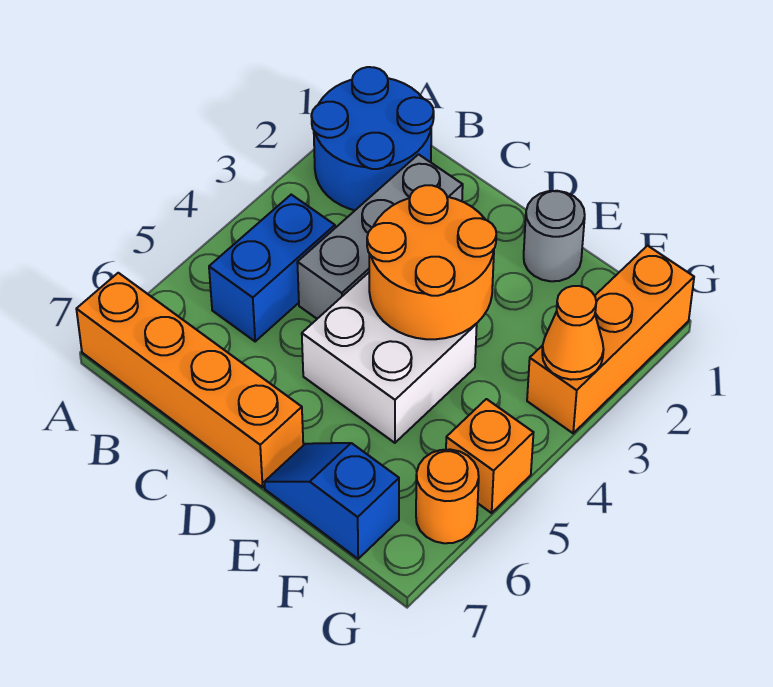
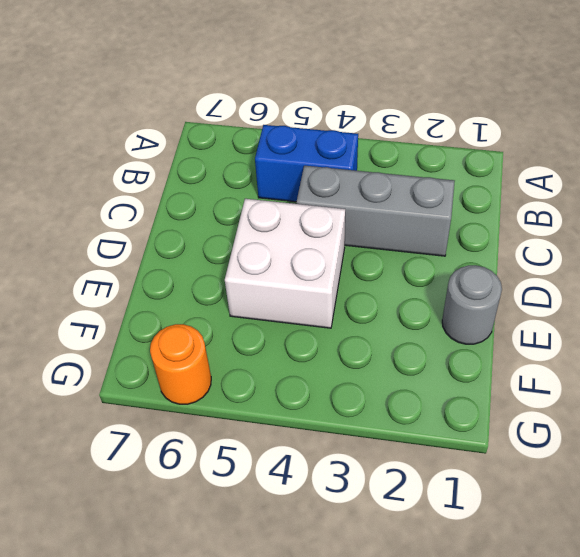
none -> blue 2x2 round brick [311,67,434,210]
none -> orange 1x4 brick [76,273,303,487]
none -> blue 1x2 slope [265,443,399,559]

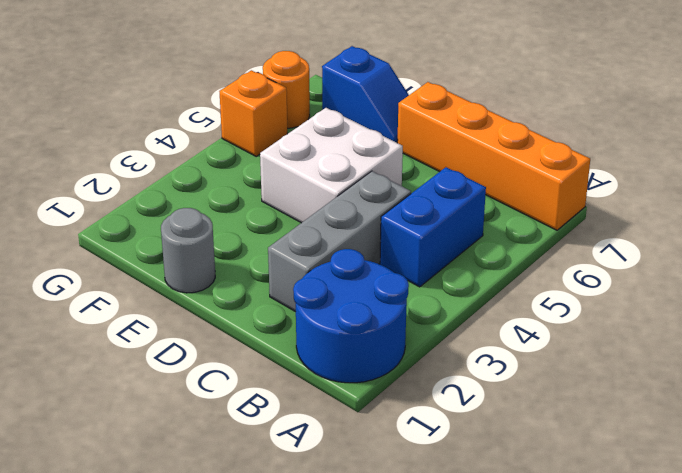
none -> orange 1x3 brick [527,246,694,433]
none -> orange 2x2 round brick [367,185,496,339]
none -> orange 1x1 cone [542,286,604,380]

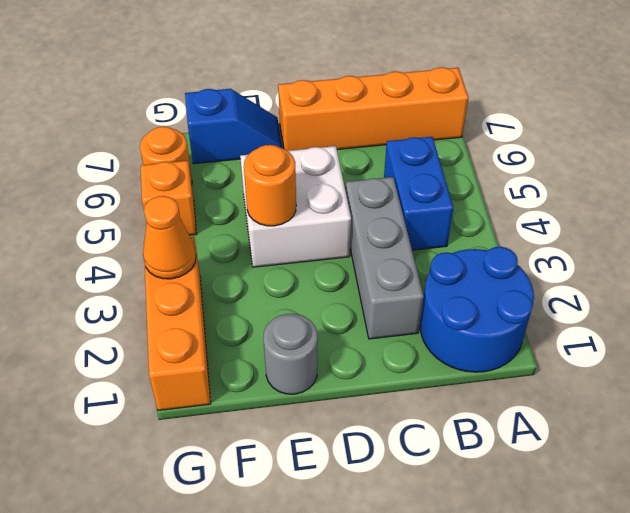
orange 1x1 round brick [244,145,296,226] -> orange 2x2 round brick [367,185,496,339]

